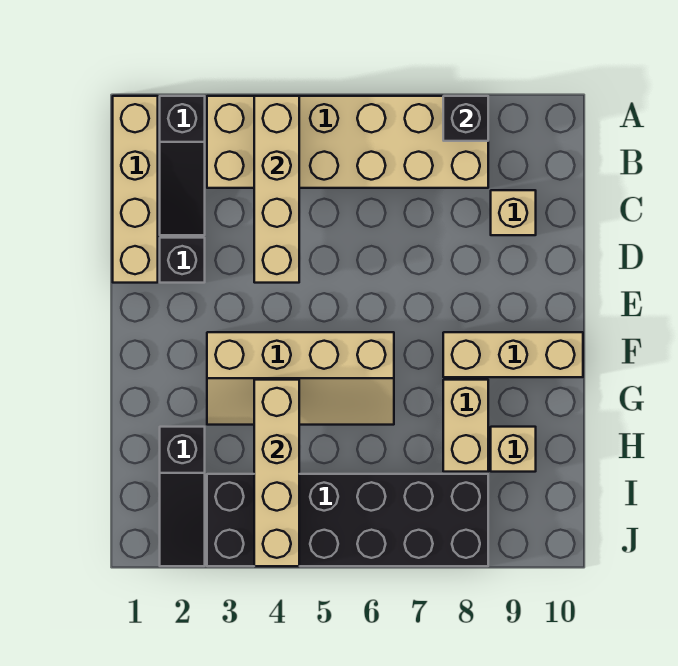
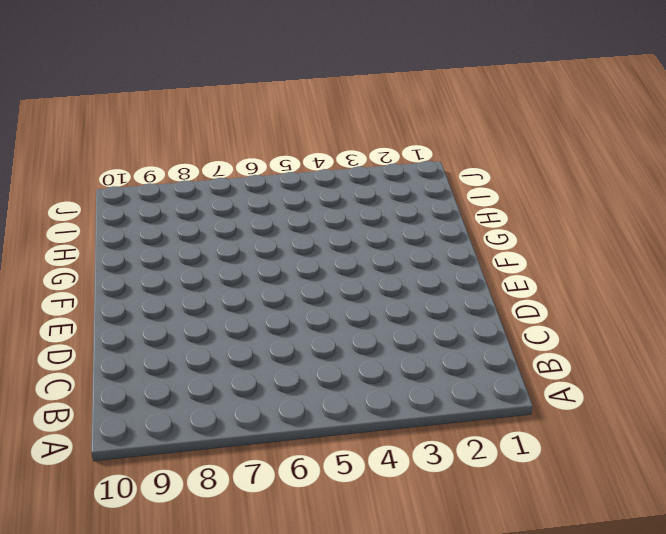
none -> tan 1x4 brick [113,96,158,283]
none -> black 1x3 slope [160,96,205,235]
none -> tan 2x6 brick [207,96,488,188]

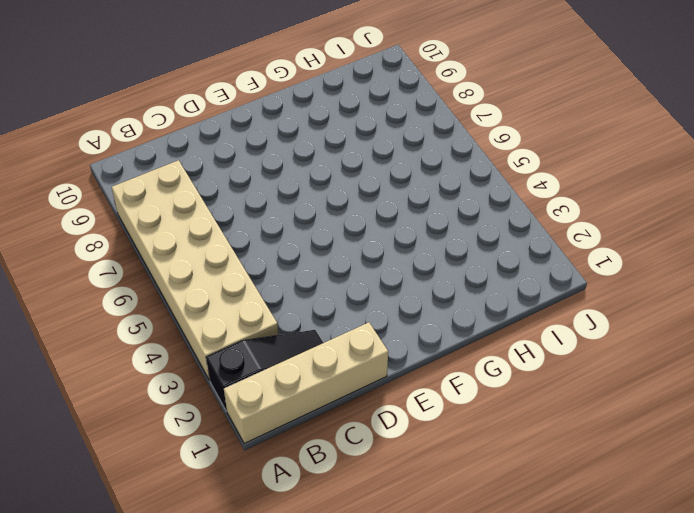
none -> tan 1x1 brick [491,190,536,235]
none -> black 1x1 brick [160,238,205,283]
none -> tan 2x4 slope [207,332,394,425]

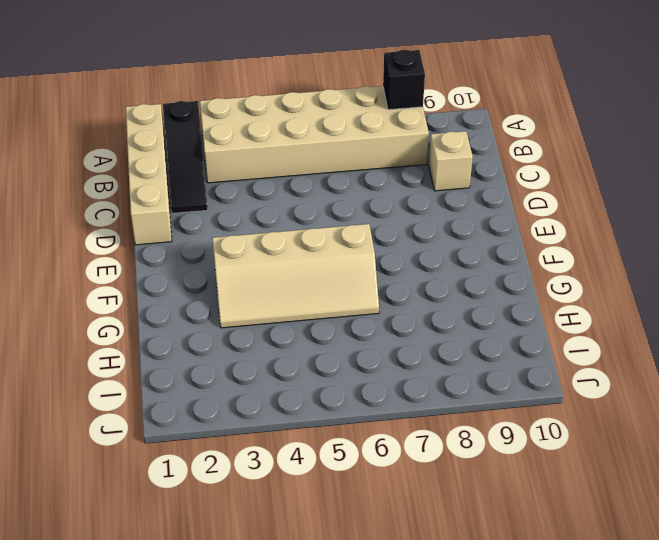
none -> black 1x1 brick [160,238,205,283]
none -> tan 1x3 brick [443,332,583,377]
none -> tan 1x2 brick [443,380,488,472]

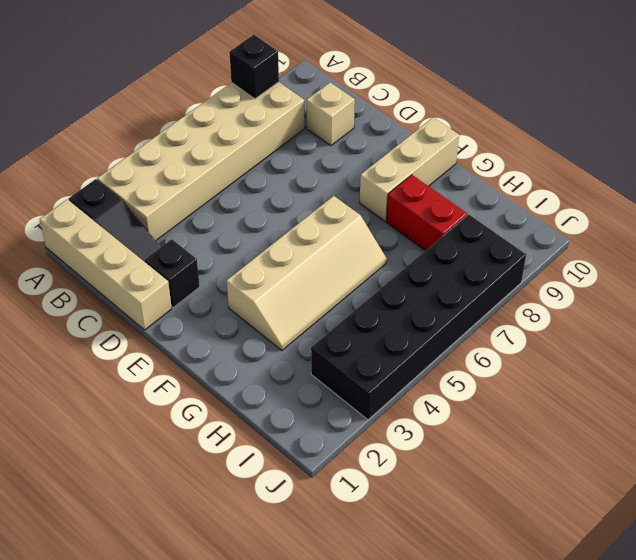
red 1x2 brick [387,175,467,251] -> tan 1x2 brick [443,380,488,472]
none -> black 1x3 slope [160,427,205,566]
none -> tan 1x1 brick [491,427,536,472]
none -> tan 1x4 brick [254,96,299,283]

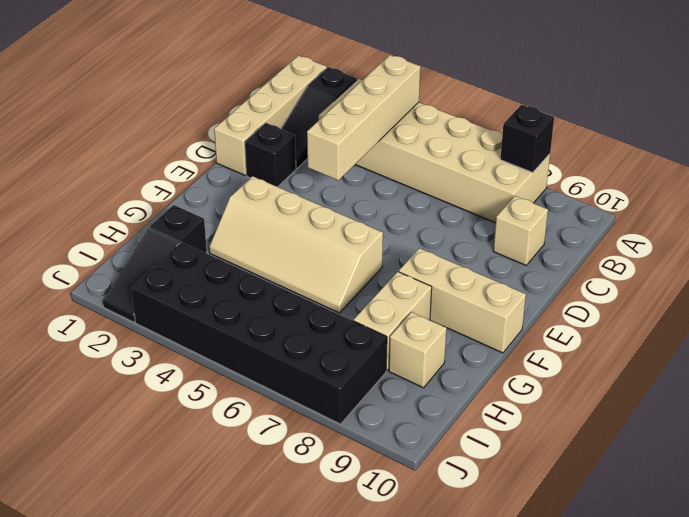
none -> tan 1x4 brick [254,380,299,566]

